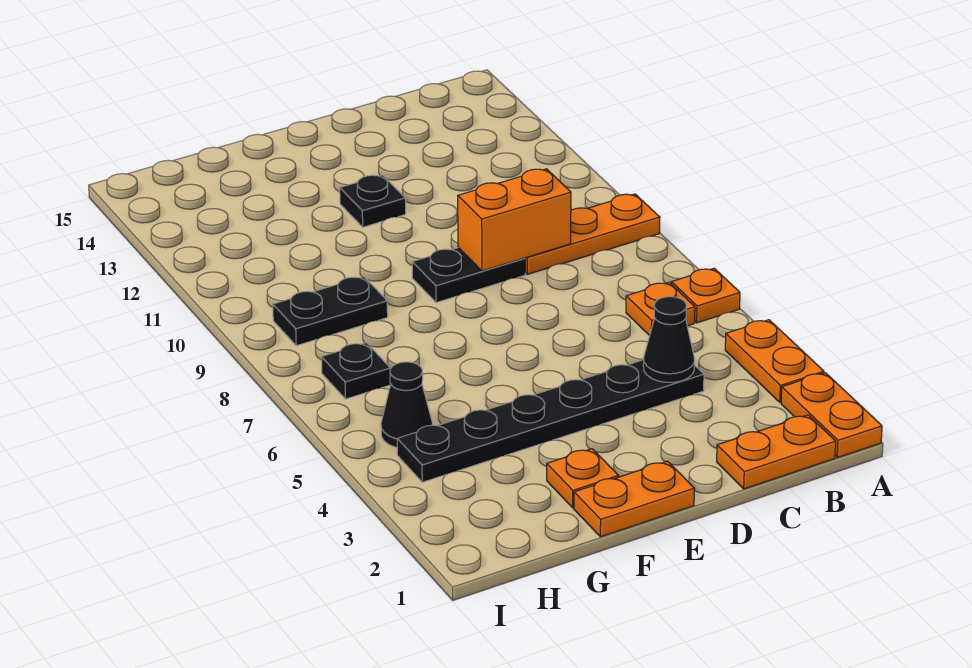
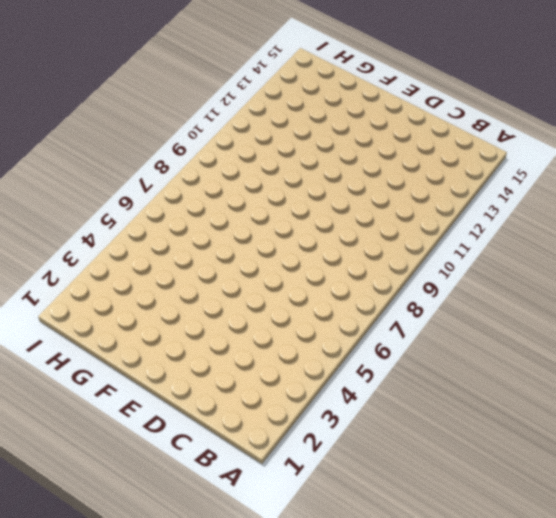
none -> orange 1x2 plate [781,373,882,458]
none -> orange 1x2 plate [725,320,824,402]
none -> orange 1x1 plate [671,268,740,323]

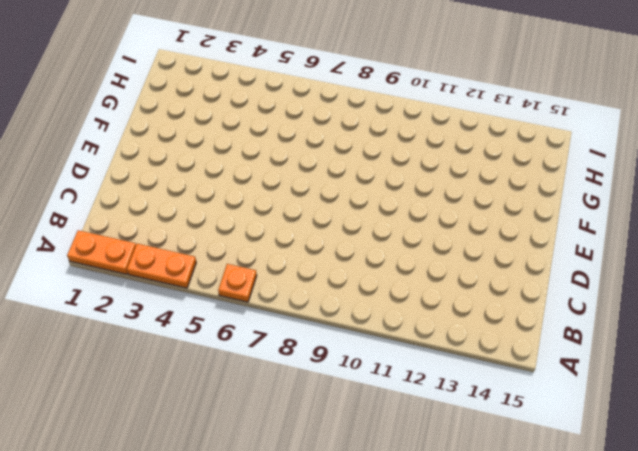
none -> orange 1x3 plate [525,194,660,274]
none -> orange 1x2 plate [717,415,836,489]
none -> orange 1x1 plate [626,282,695,336]

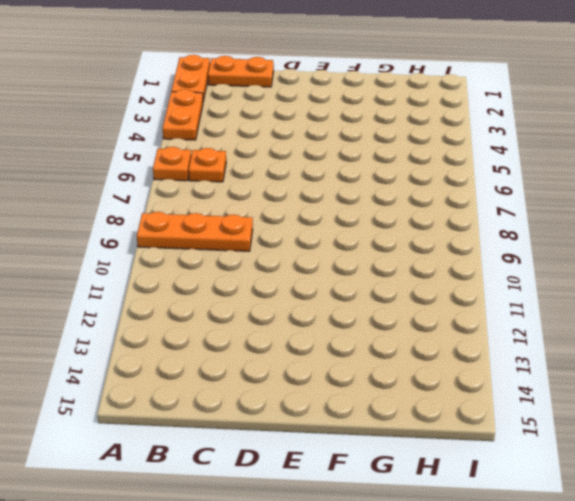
none -> black 1x6 plate [397,360,704,482]
none -> black 1x2 plate [412,248,525,303]
none -> orange 1x2 plate [574,461,695,537]

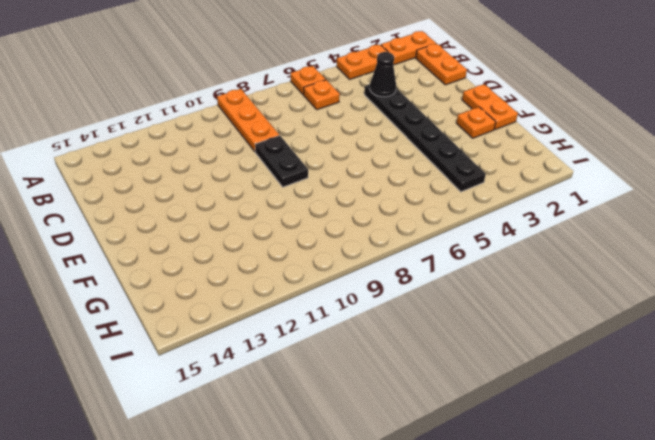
none -> black 1x1 plate [340,175,406,227]
none -> black 1x2 plate [273,276,388,346]
none -> black 1x1 cone [381,362,432,448]

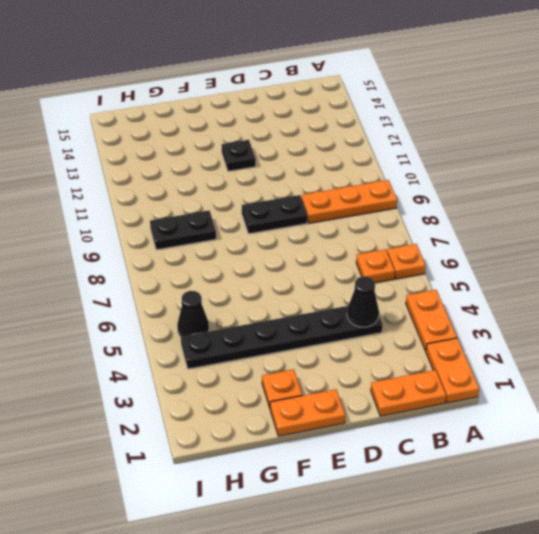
none -> black 1x1 plate [321,343,391,399]
none -> orange 1x2 brick [458,169,571,271]

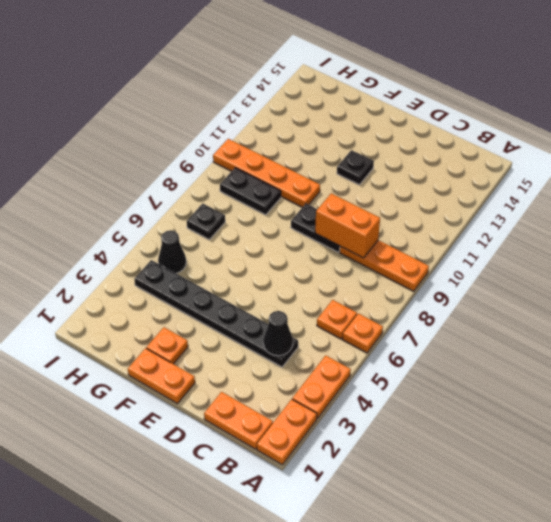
orange 1x4 plate [213,139,320,207] -> none

